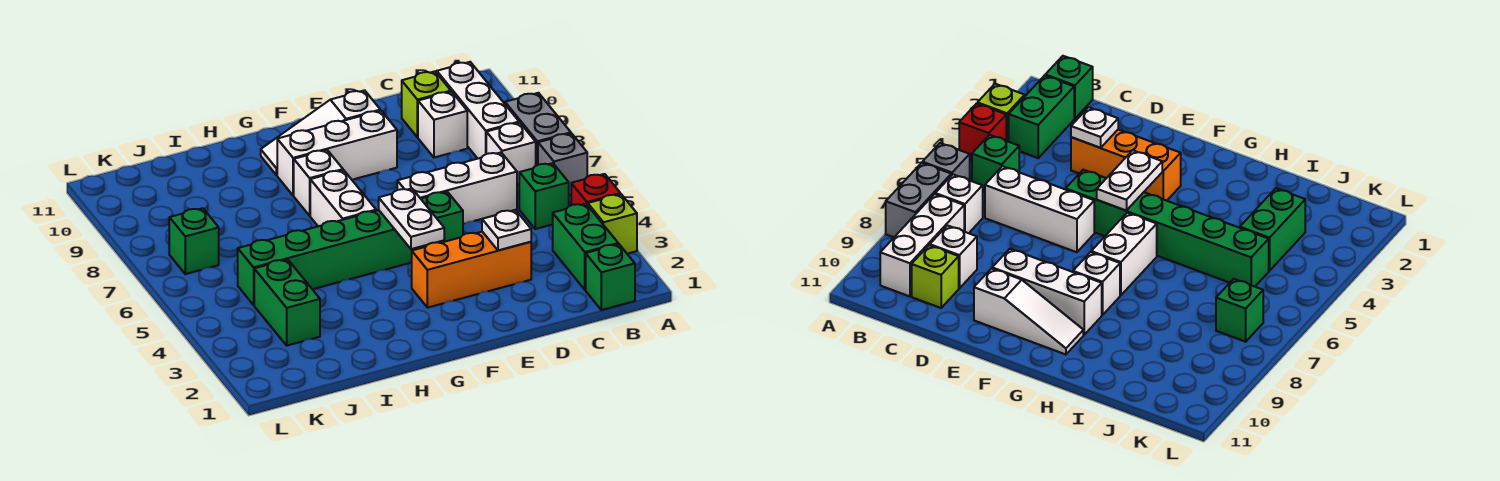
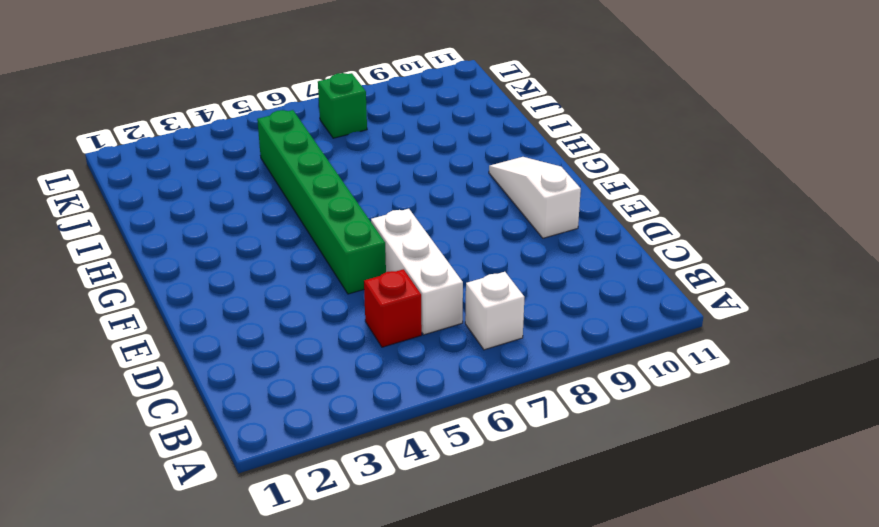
red 1x1 brick [364,269,422,347] -> red 1x1 brick moved to [571,174,620,205]
none -> lime 1x1 brick [588,194,637,253]
none -> grey 1x1 brick [538,133,587,195]
none -> grey 1x2 brick [505,93,571,166]

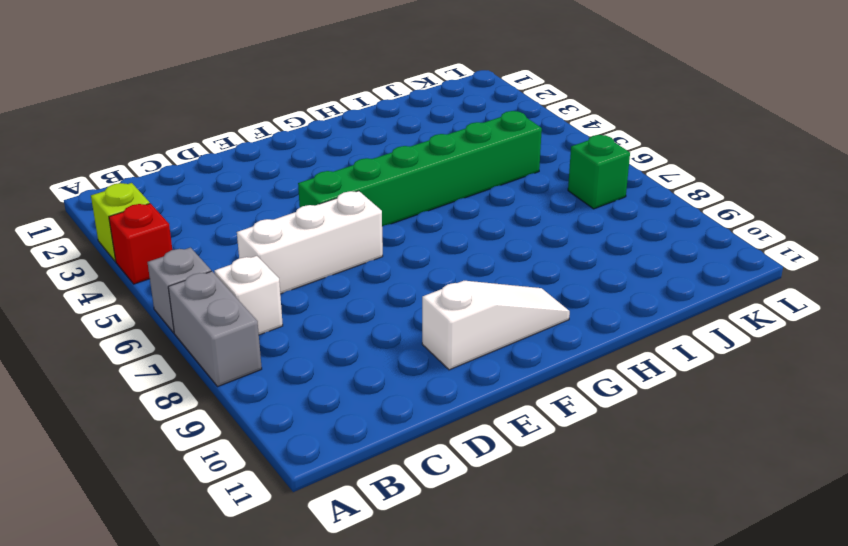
none -> green 1x1 brick [586,244,635,310]
none -> green 1x2 brick [553,204,618,290]
none -> green 1x1 brick [519,163,569,229]

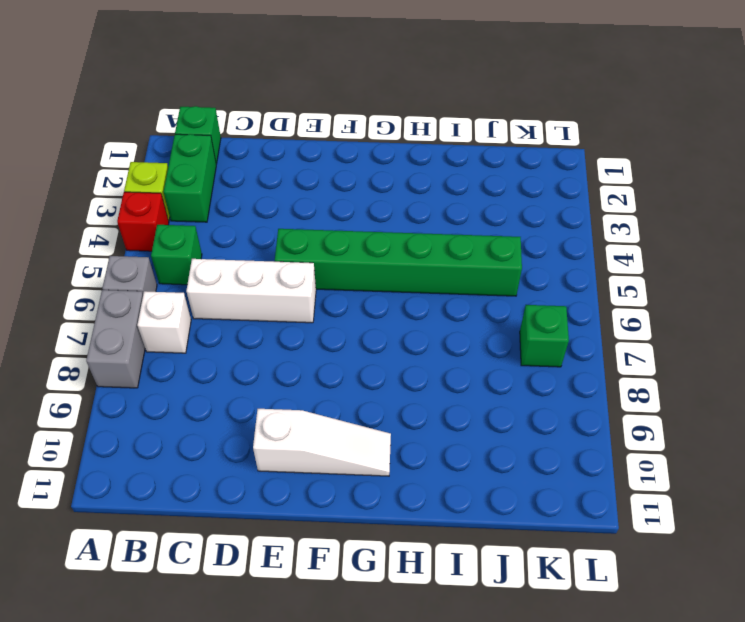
none -> white 1x3 brick [437,62,519,159]
none -> white 1x1 brick [418,92,467,158]
none -> lime 1x1 brick [402,71,451,137]

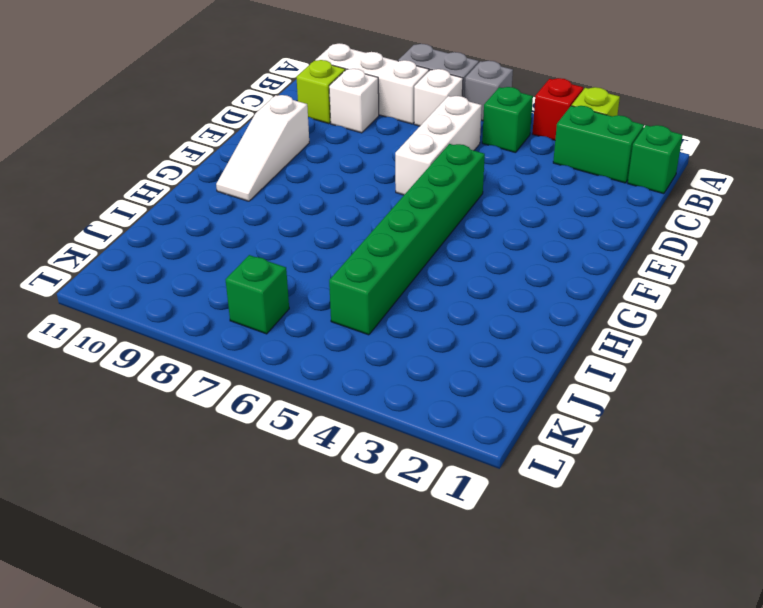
none -> orange 1x3 brick [412,232,531,308]
none -> white 1x3 brick [277,111,397,196]
none -> white 1x2 brick [310,170,376,226]

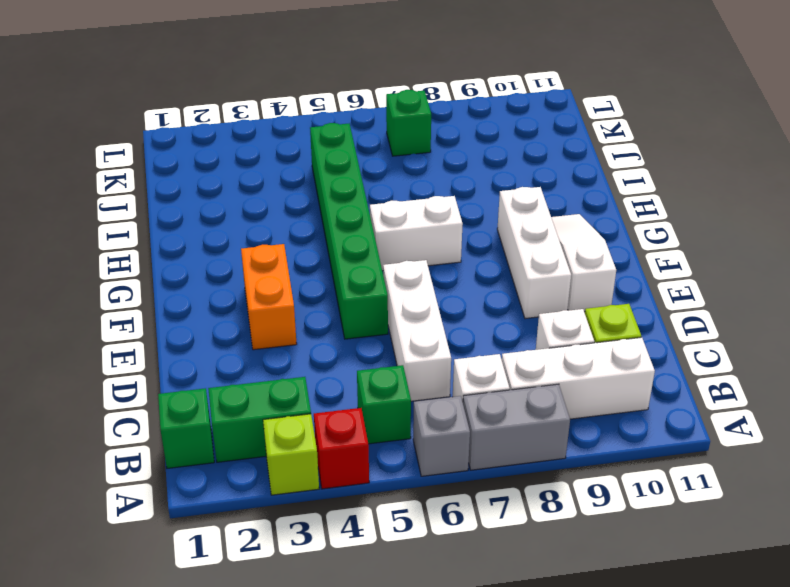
orange 1x2 brick [241,244,297,350] -> orange 1x3 brick [412,232,531,308]
none -> white 1x1 brick [294,150,343,216]
none -> green 1x2 brick [254,259,320,346]
none -> white 1x1 plate [482,210,531,250]

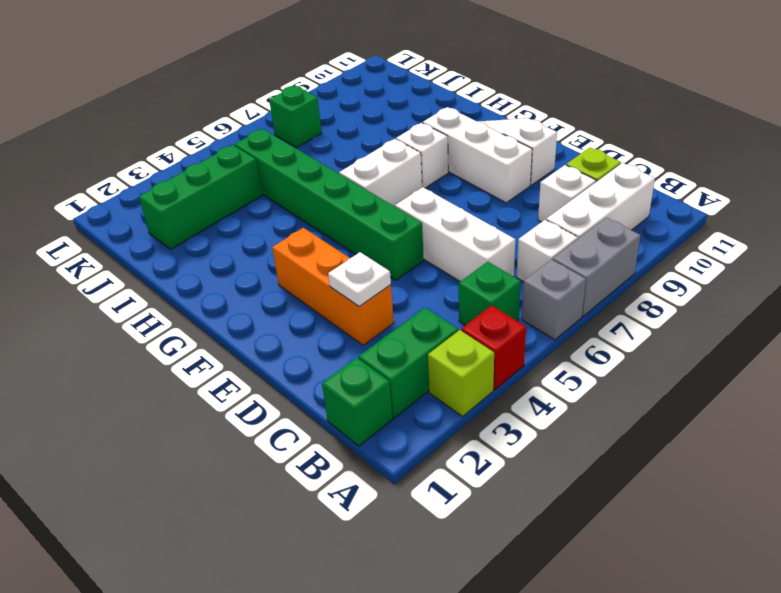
green 1x3 brick [139,145,262,249] -> green 1x2 brick [254,259,320,346]
none -> white 1x2 plate [379,188,444,249]

